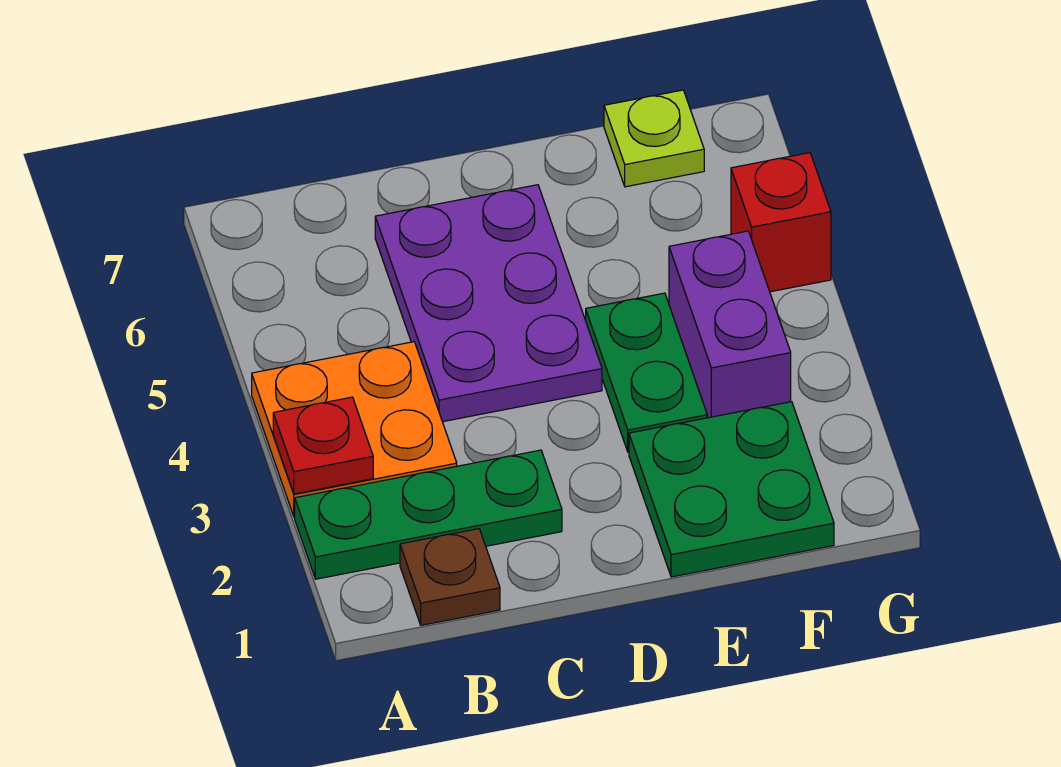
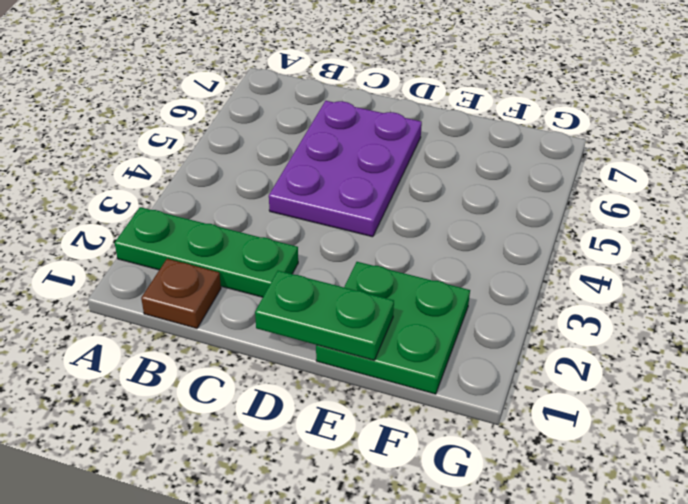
green 1x2 plate [255,271,394,360] -> green 1x2 plate turned to [586,293,707,452]
none -> orange 2x2 plate [252,342,457,517]
none -> purple 1x2 brick [669,231,791,418]

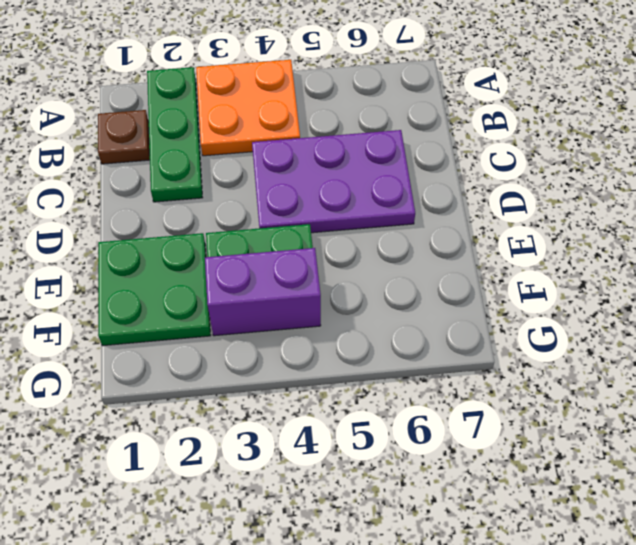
none -> lime 1x1 plate [604,90,704,187]
none -> red 1x1 brick [731,153,831,292]

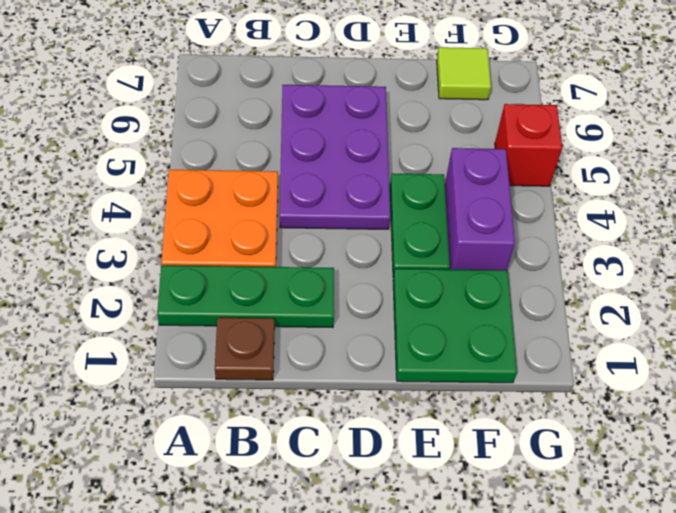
lime 1x1 tile [437,47,491,100] -> lime 1x1 plate [604,90,704,187]
none -> red 1x1 plate [273,397,373,494]

